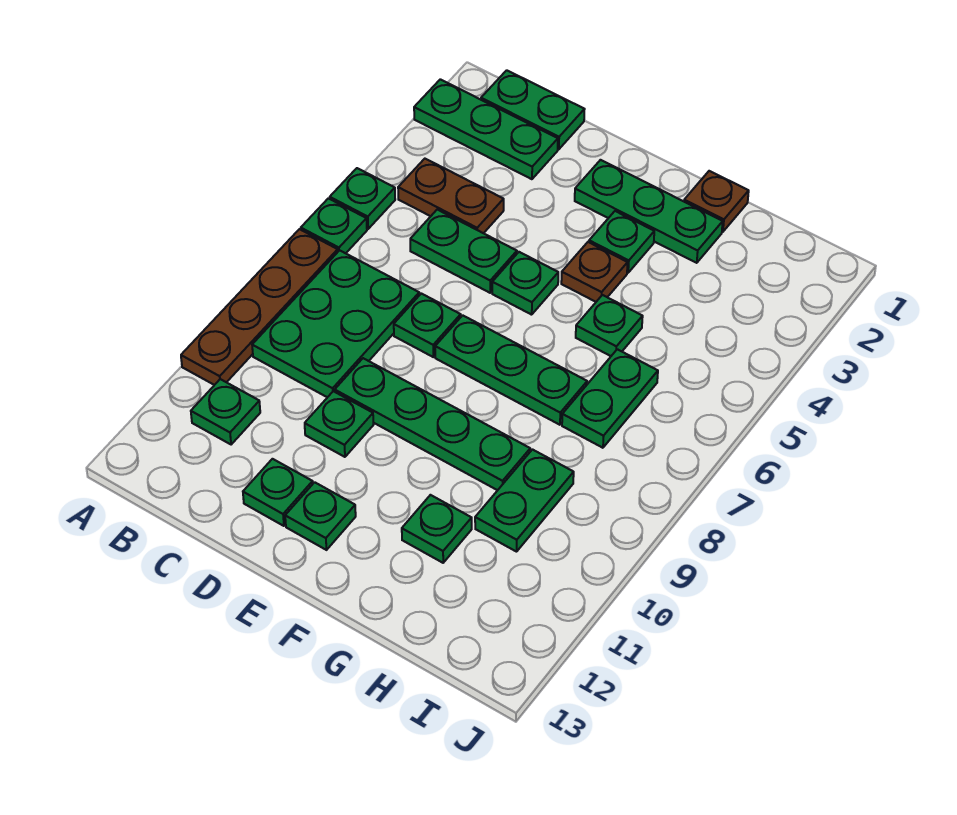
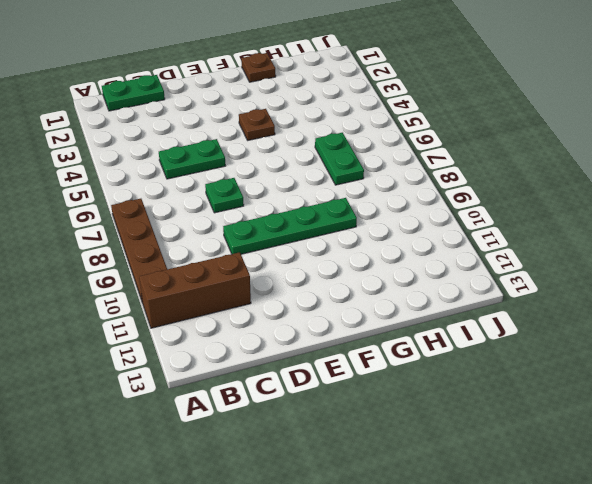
brown 1x3 brick [139,252,251,328] -> green 1x1 plate [191,379,260,444]
none -> green 1x3 plate [414,79,558,179]
none -> green 1x1 plate [330,168,395,229]
none -> green 1x1 plate [301,198,367,253]

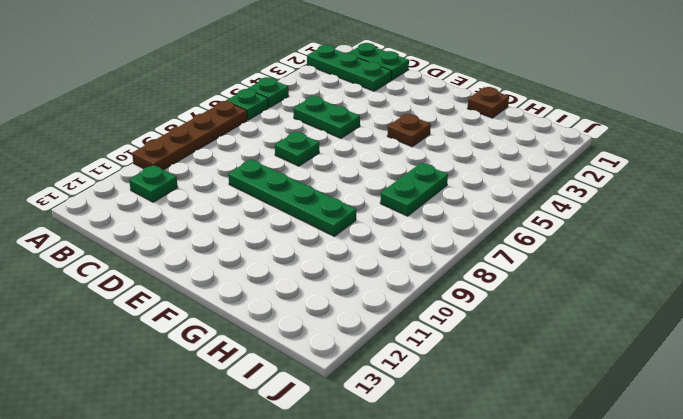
none -> brown 1x2 plate [398,159,504,233]
none -> green 2x3 plate [252,250,419,397]
none -> green 1x1 plate [305,391,374,457]

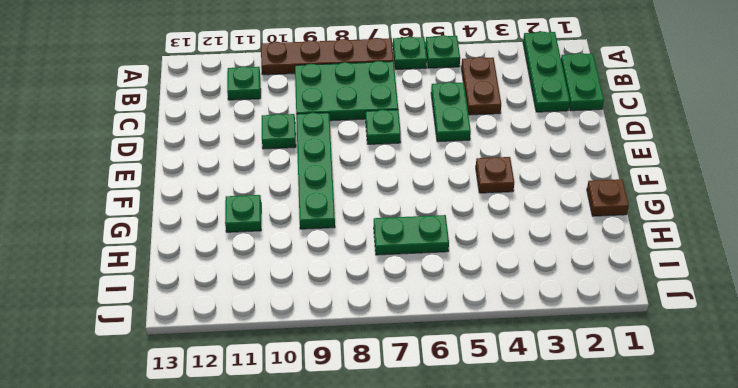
none -> green 1x1 plate [243,459,313,526]
none -> green 1x3 plate [575,160,723,263]
none -> green 1x1 plate [492,252,558,315]

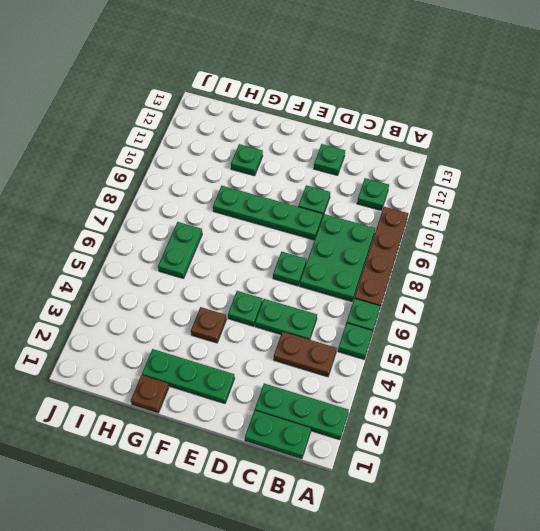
none -> green 1x3 plate [435,315,587,425]
none -> green 1x1 plate [285,482,356,550]
none -> green 1x1 plate [589,211,654,273]

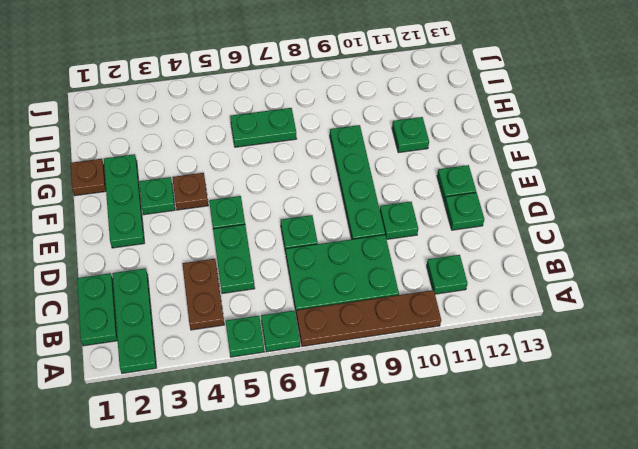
none -> green 1x3 plate [435,315,587,425]
none -> green 1x1 plate [576,295,643,356]
none -> green 1x2 plate [475,450,574,552]

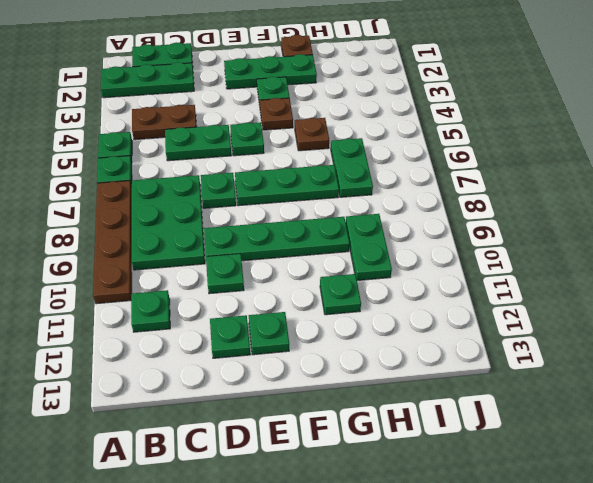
brown 1x1 plate [295,118,329,151] -> green 1x1 plate [576,295,643,356]

